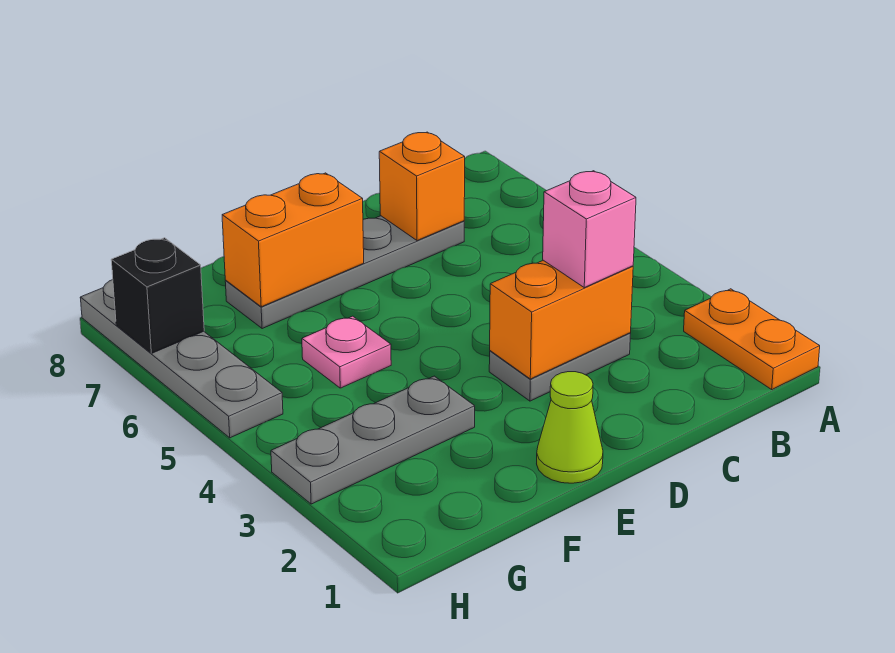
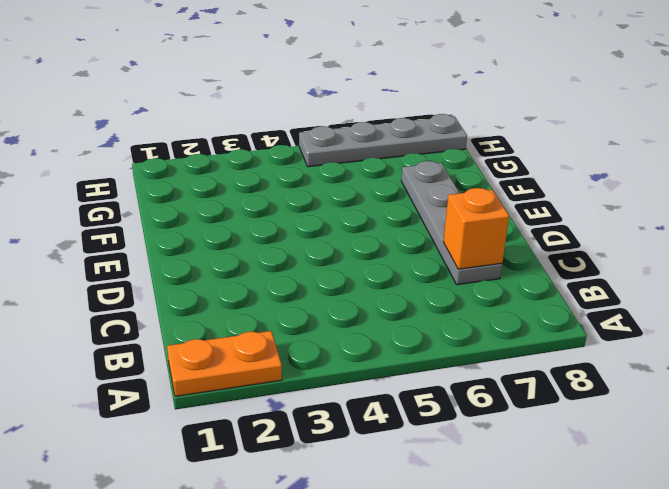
none -> grey 1x2 plate [489,333,631,401]
none -> lime 1x1 cone [537,372,603,483]
none -> grey 1x3 plate [271,376,475,504]

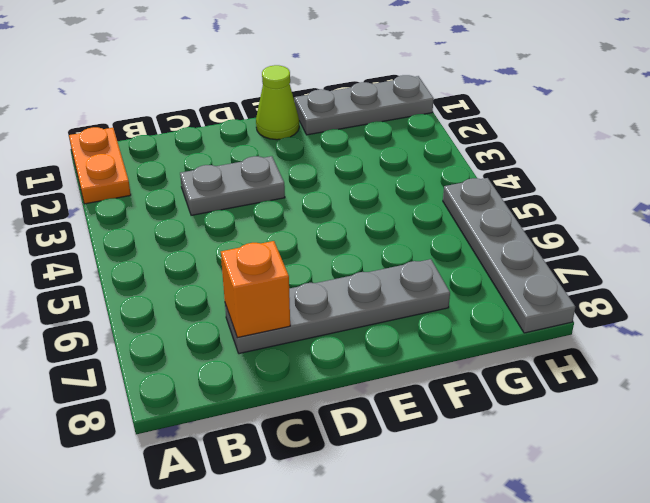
grey 1x3 plate [294,75,434,135] -> grey 1x3 plate moved to [271,376,475,504]
none -> pink 1x1 plate [302,316,391,388]
none -> orange 1x2 brick [490,260,633,379]
none -> orange 1x2 brick [222,173,364,307]

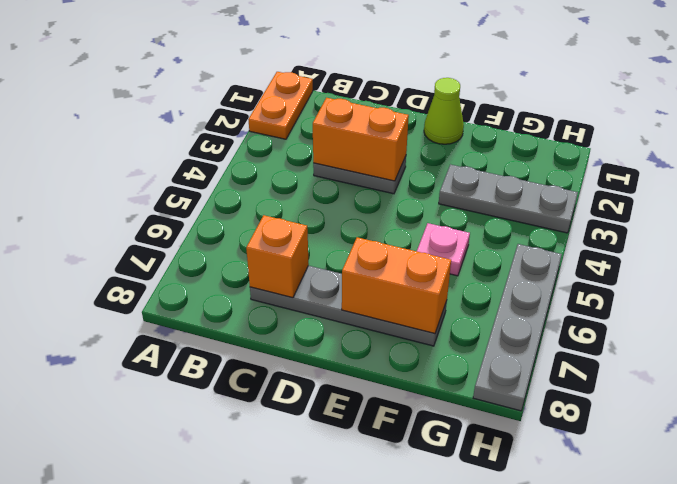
none -> black 1x1 brick [111,238,204,353]
none -> pink 1x1 brick [543,171,636,288]

